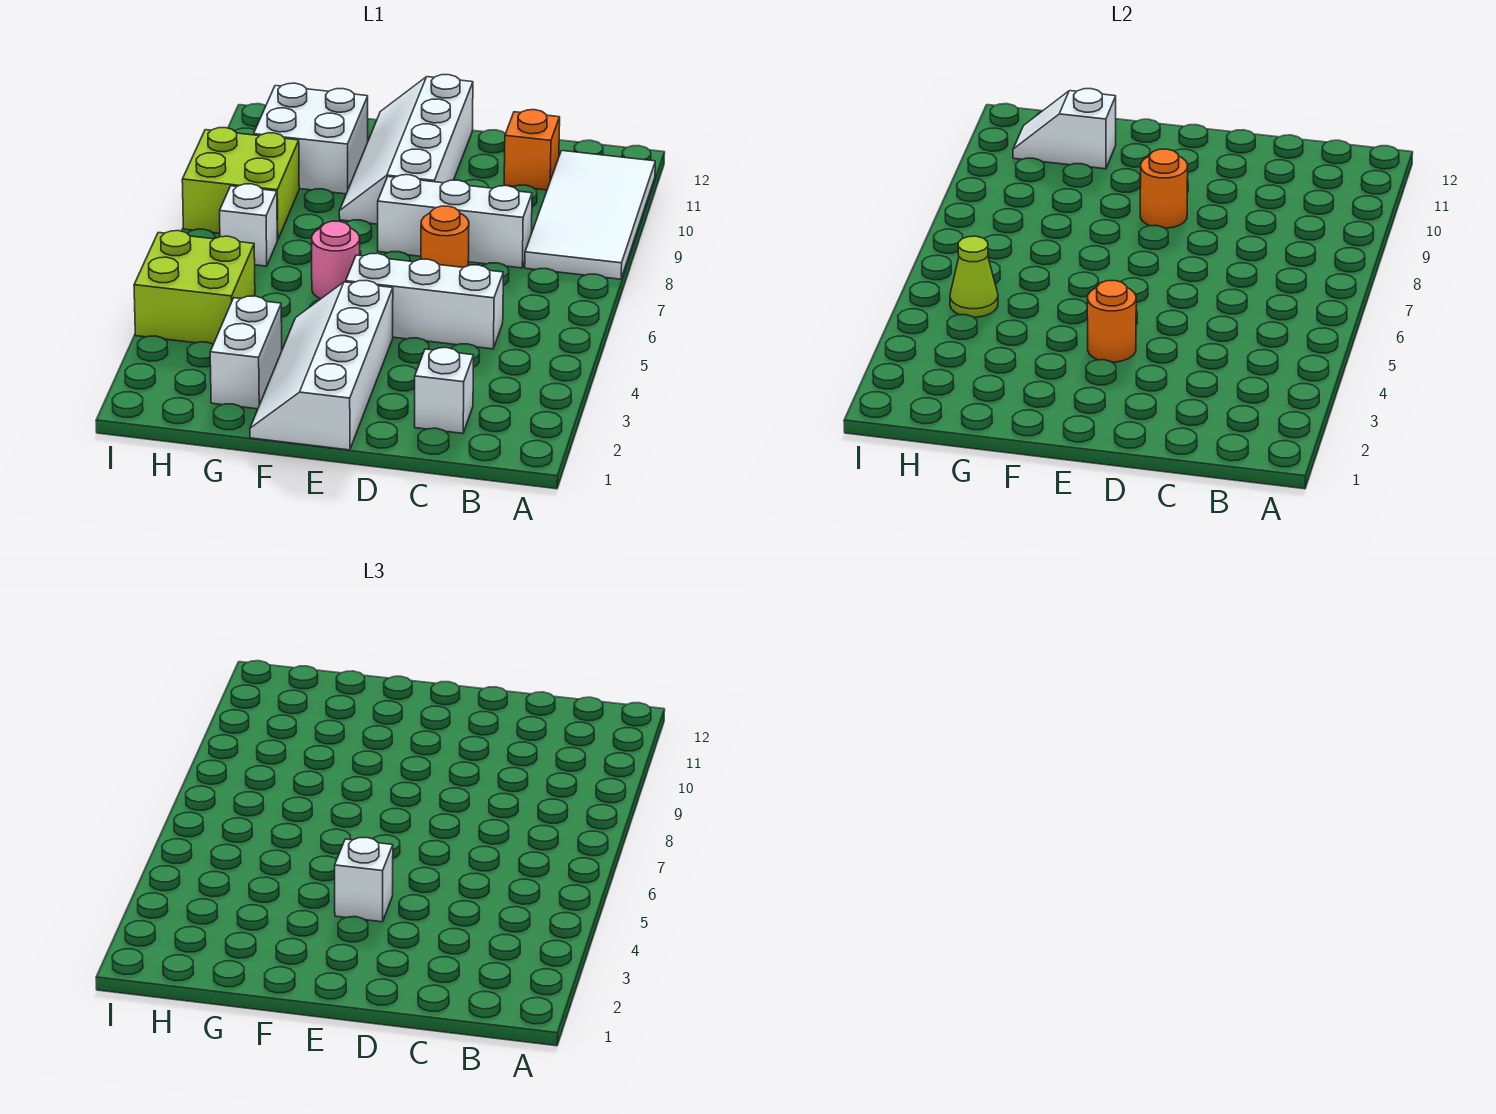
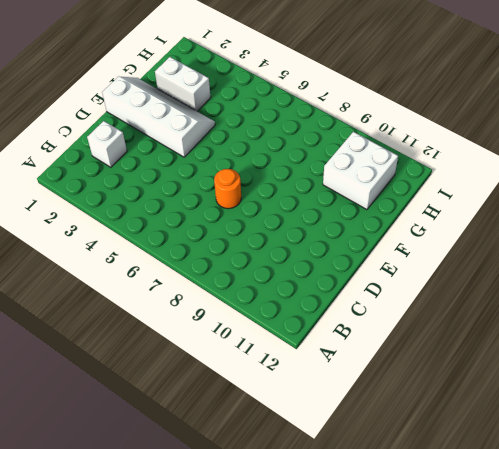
none -> white 2x4 tile [525,151,655,279]
none -> white 1x3 brick [346,253,503,349]
none -> white 1x3 brick [378,175,532,268]

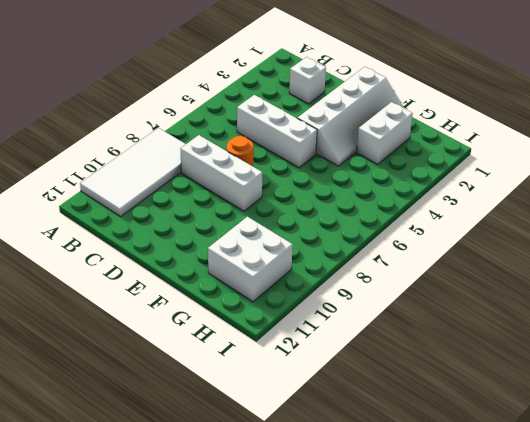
none -> orange 1x1 brick [504,110,560,190]
none -> white 2x4 slope [339,75,473,224]
none -> pink 1x1 round brick [312,221,360,299]

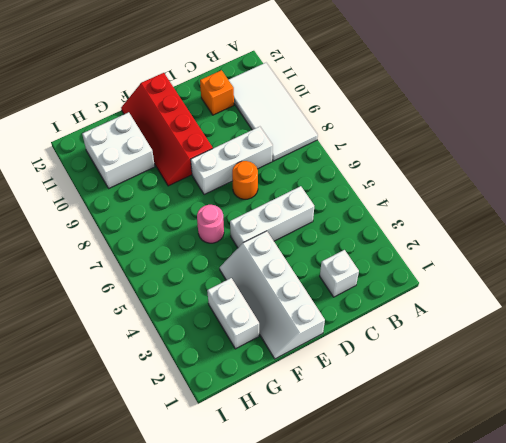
red 2x4 slope [121,73,213,186] -> white 2x4 slope [339,75,473,224]
none -> lime 2x2 brick [134,231,255,344]
none -> white 1x1 brick [220,184,277,266]
none -> lime 2x2 brick [182,128,299,240]

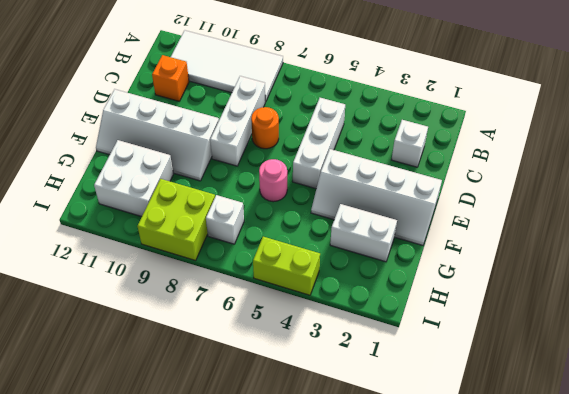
lime 1x2 brick [253,237,320,295] -> lime 2x2 brick [134,231,255,344]
none -> orange 1x1 round brick [1087,280,1136,362]
none -> orange 1x1 round brick [1140,149,1188,228]
none -> white 1x2 slope [1013,89,1116,169]

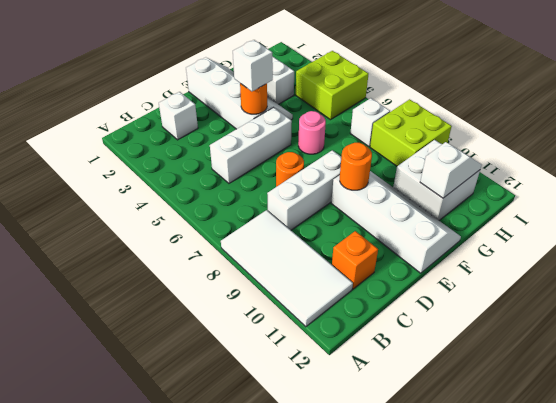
none -> lime 1x1 cone [950,236,998,317]

